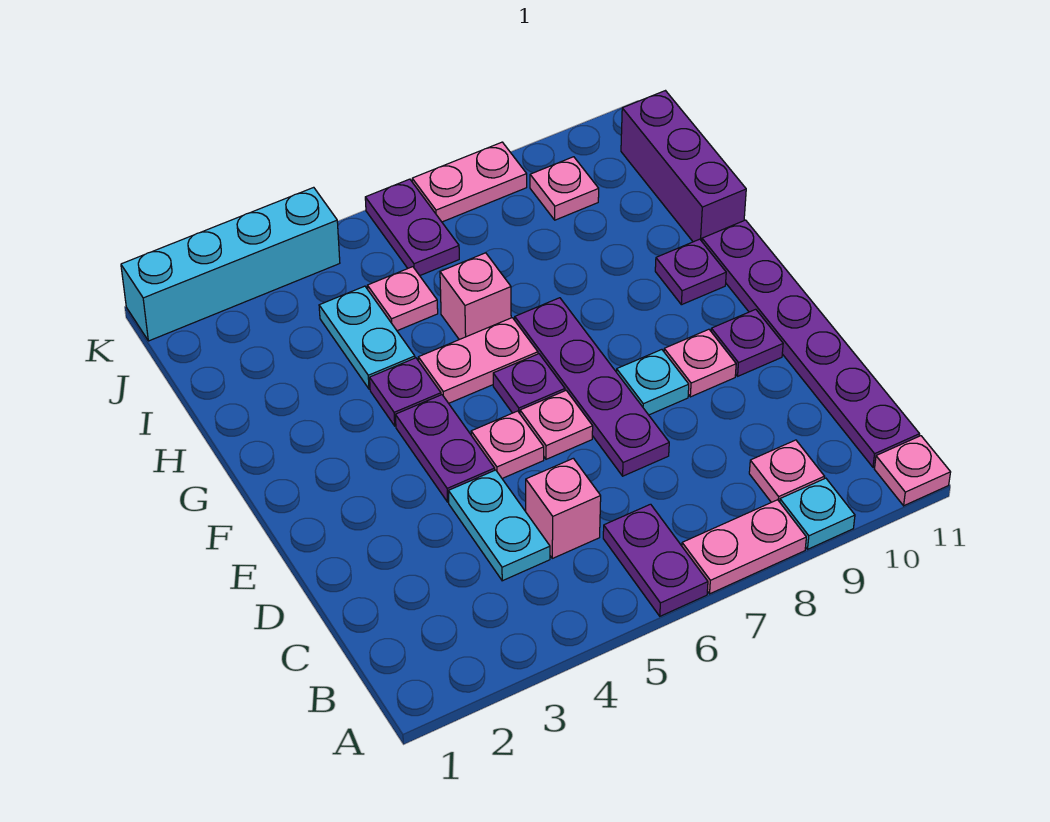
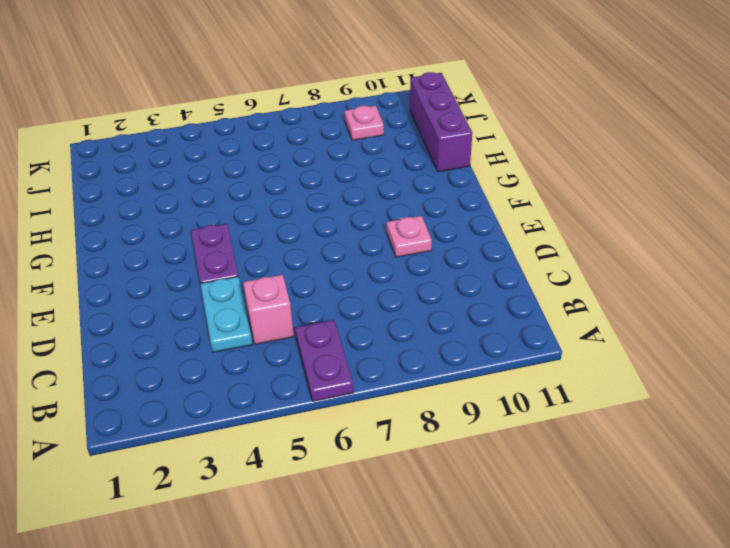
none -> pink 1x2 plate [682,500,806,594]
none -> cyan 1x1 plate [780,478,855,549]
none -> pink 1x1 plate [874,436,951,506]

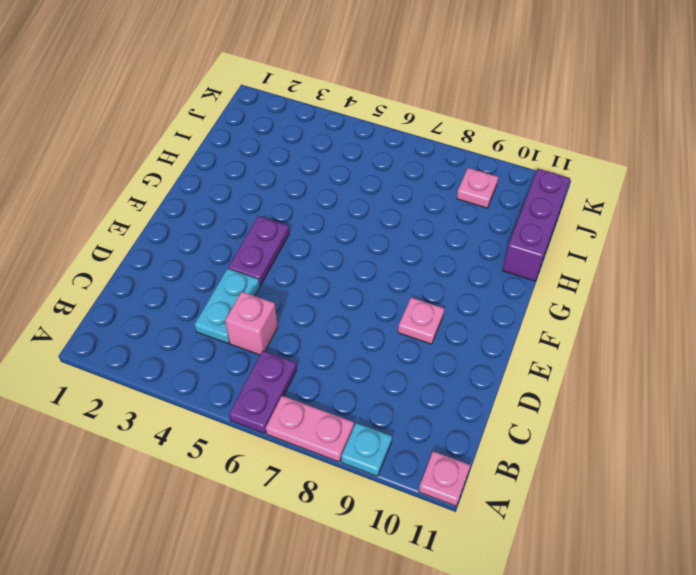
none -> pink 1x1 plate [749,440,824,502]
none -> purple 1x6 plate [702,220,920,467]
none -> purple 1x4 plate [515,298,669,476]

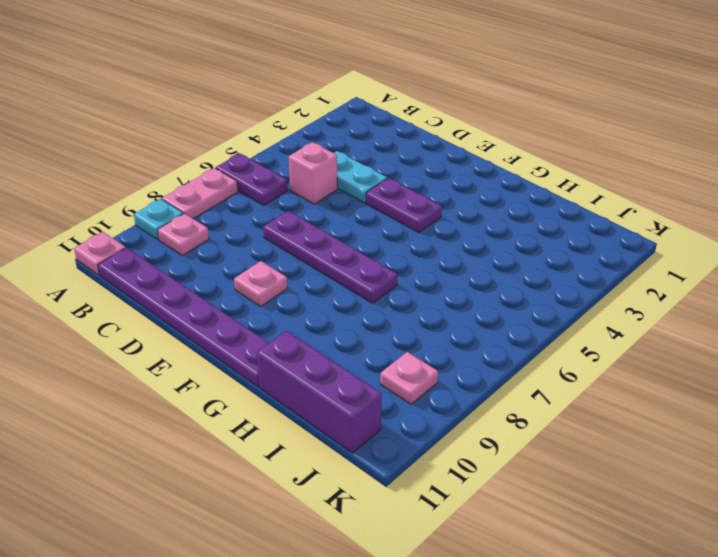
none -> pink 1x1 plate [471,411,544,478]
none -> pink 1x1 plate [520,391,593,459]
none -> cyan 1x1 plate [617,350,689,415]

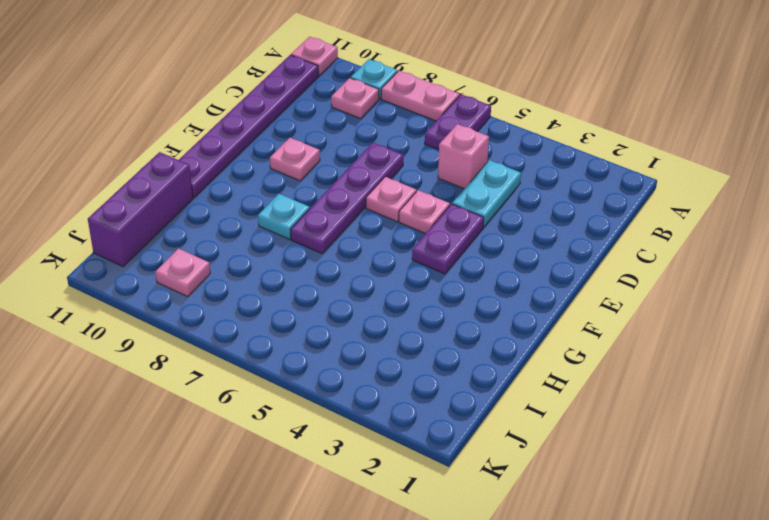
cyan 1x1 plate [258,194,310,239] -> cyan 1x1 plate moved to [617,350,689,415]
none -> purple 1x1 plate [711,309,783,376]
none -> purple 1x1 plate [493,354,565,413]
none -> purple 1x1 plate [370,358,441,426]

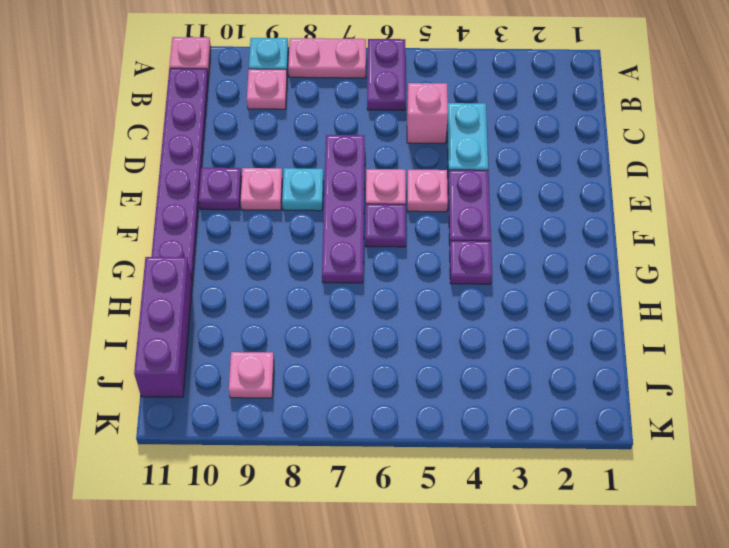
none -> pink 1x2 plate [418,318,538,403]
none -> purple 1x1 plate [655,239,726,305]
none -> cyan 1x2 plate [319,286,415,389]

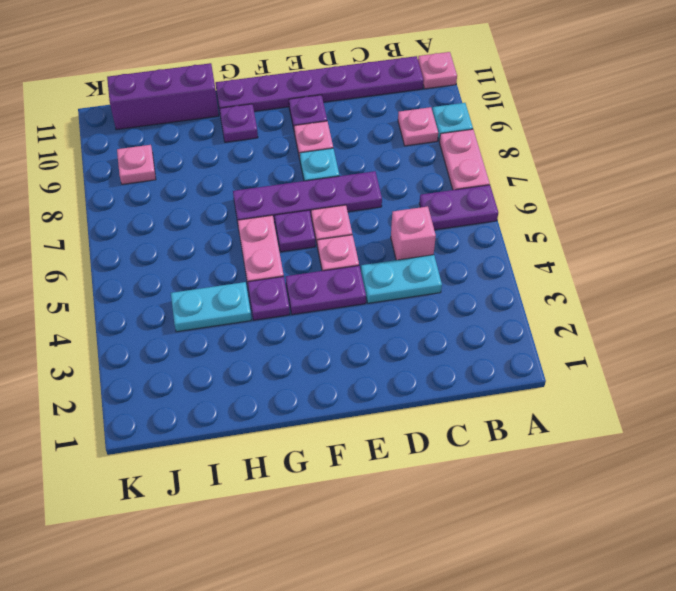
none -> pink 1x1 brick [440,253,511,340]
none -> pink 1x1 plate [367,267,438,331]
none -> purple 1x2 plate [365,179,459,276]

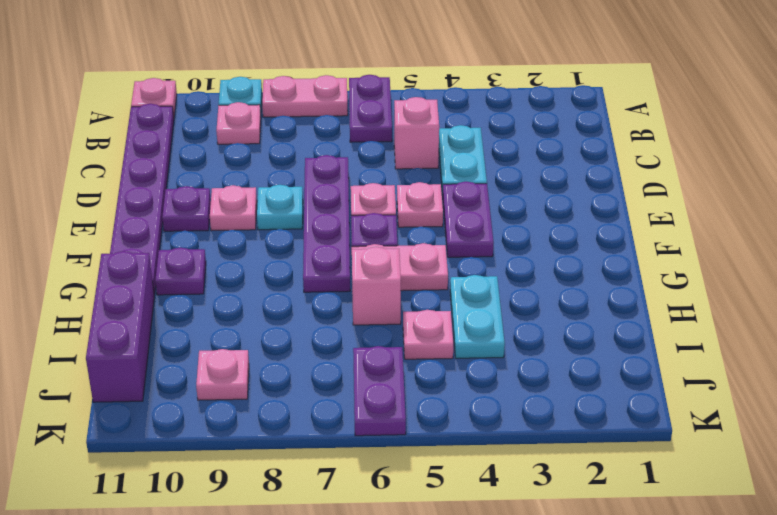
none -> purple 1x1 plate [370,358,441,426]
none -> cyan 1x4 brick [121,187,340,341]
none -> pink 1x2 plate [412,142,527,222]

